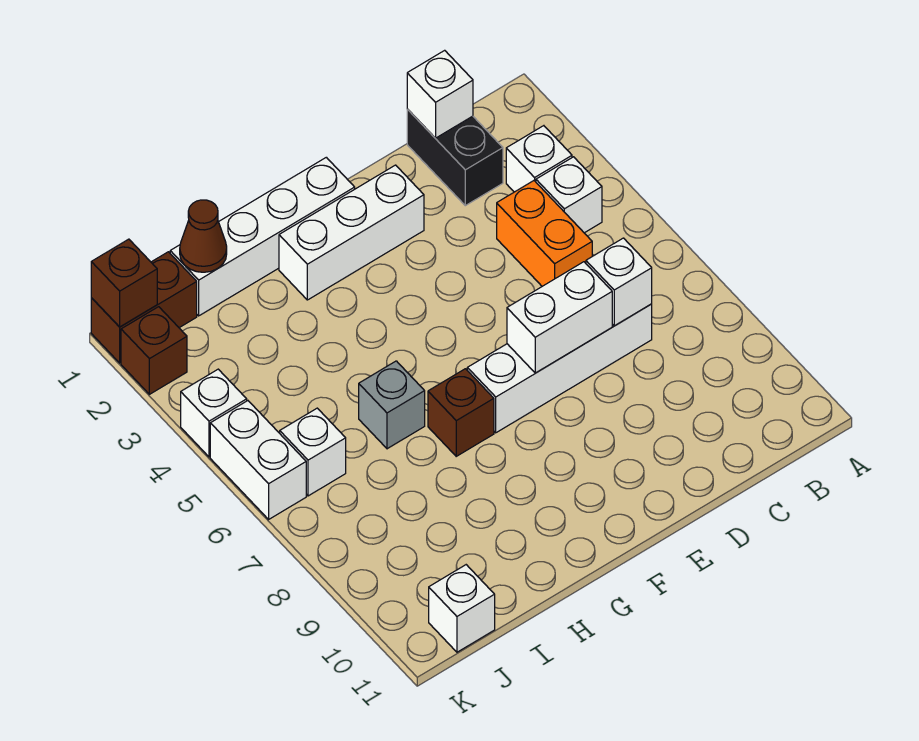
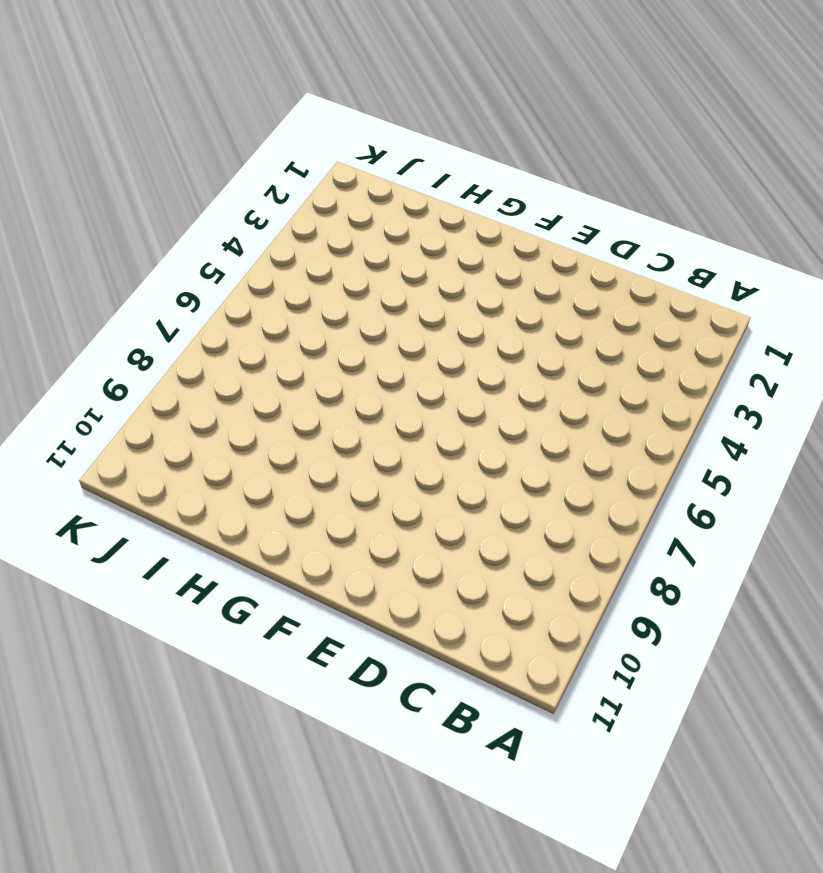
none -> white 1x1 brick [506,126,572,192]
none -> white 1x1 brick [536,157,602,233]
none -> black 1x2 brick [407,109,503,206]

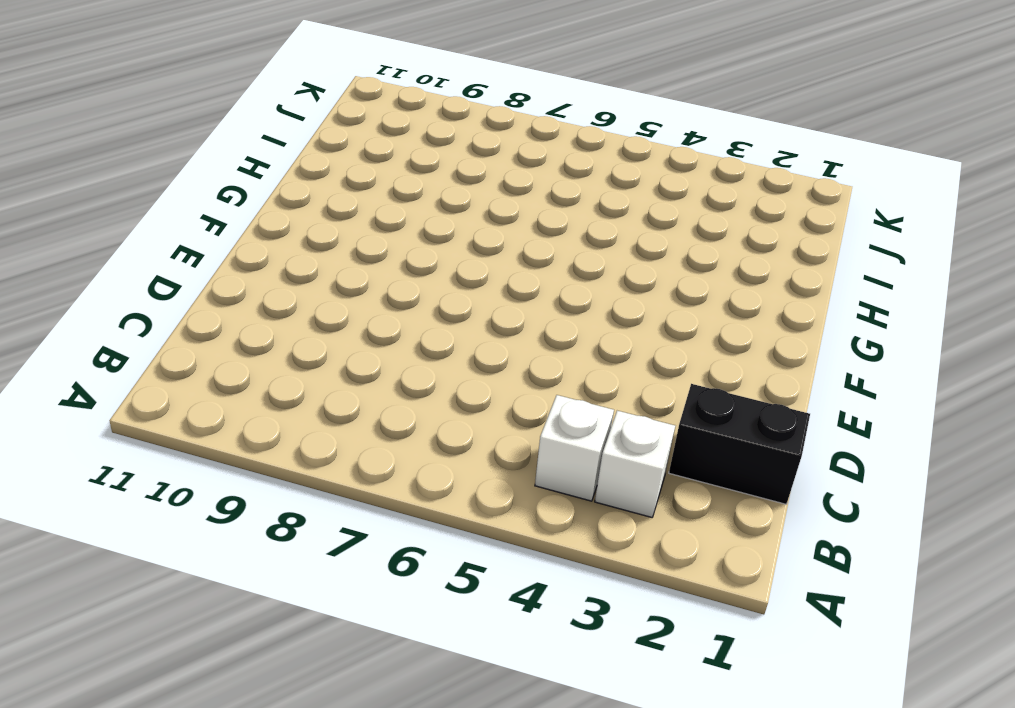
none -> orange 1x2 brick [497,181,592,286]
none -> white 1x4 brick [467,304,652,433]
none -> white 1x3 brick [279,165,424,300]

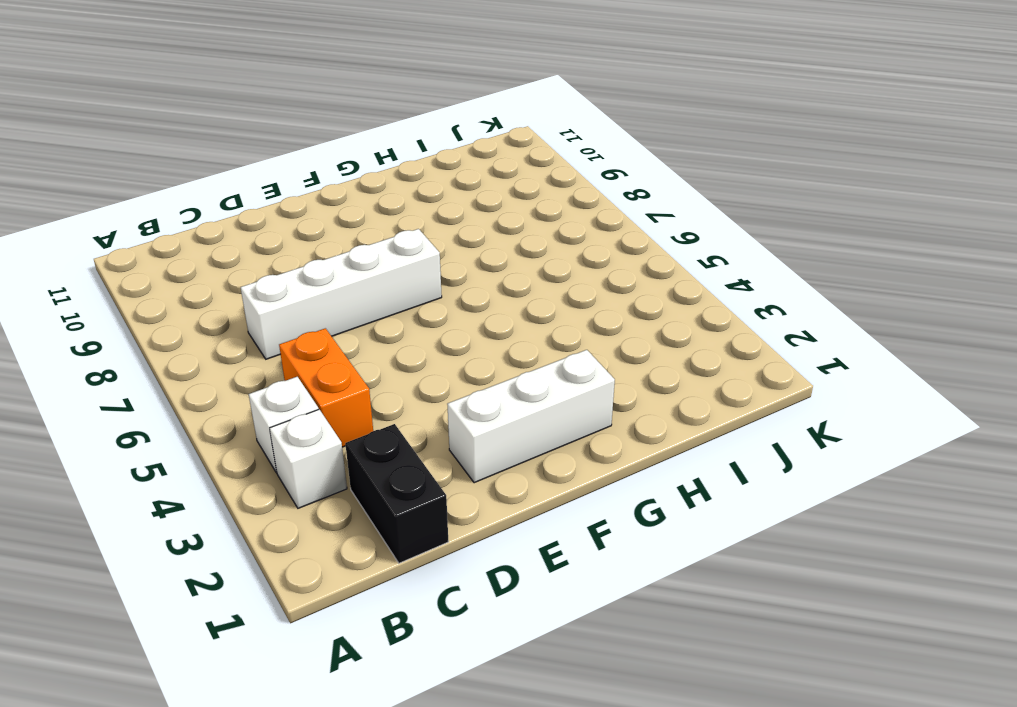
none -> white 1x4 brick [170,157,355,316]
none -> brown 1x1 brick [428,369,494,456]
none -> grey 1x1 brick [359,361,425,449]

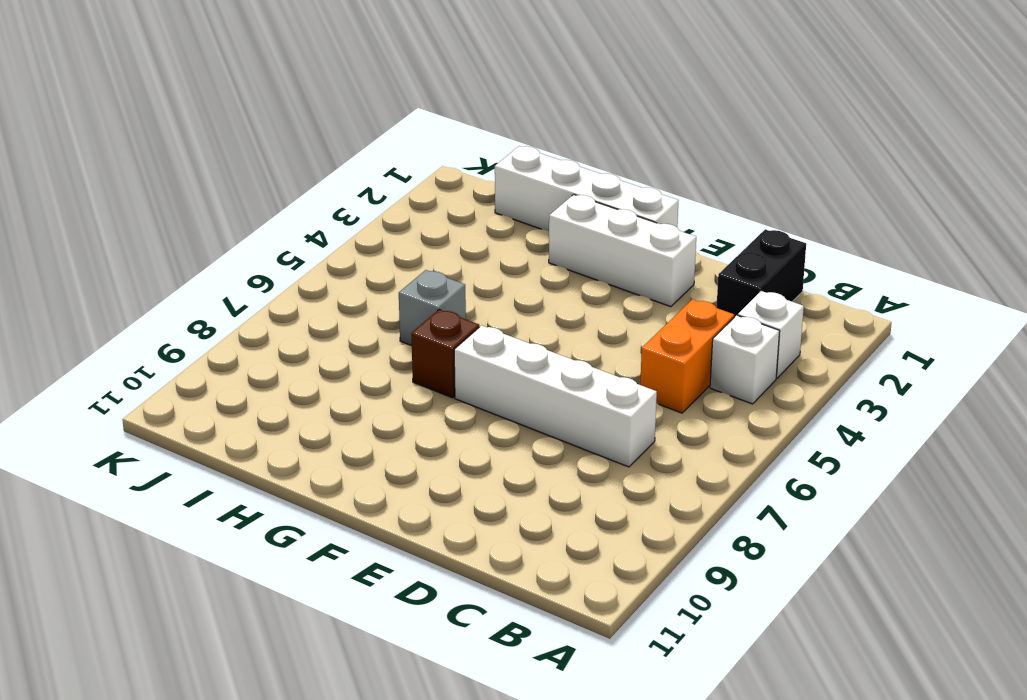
none -> brown 1x2 brick [91,252,197,363]
none -> white 1x1 brick [280,408,346,496]
none -> white 1x1 brick [429,565,495,652]

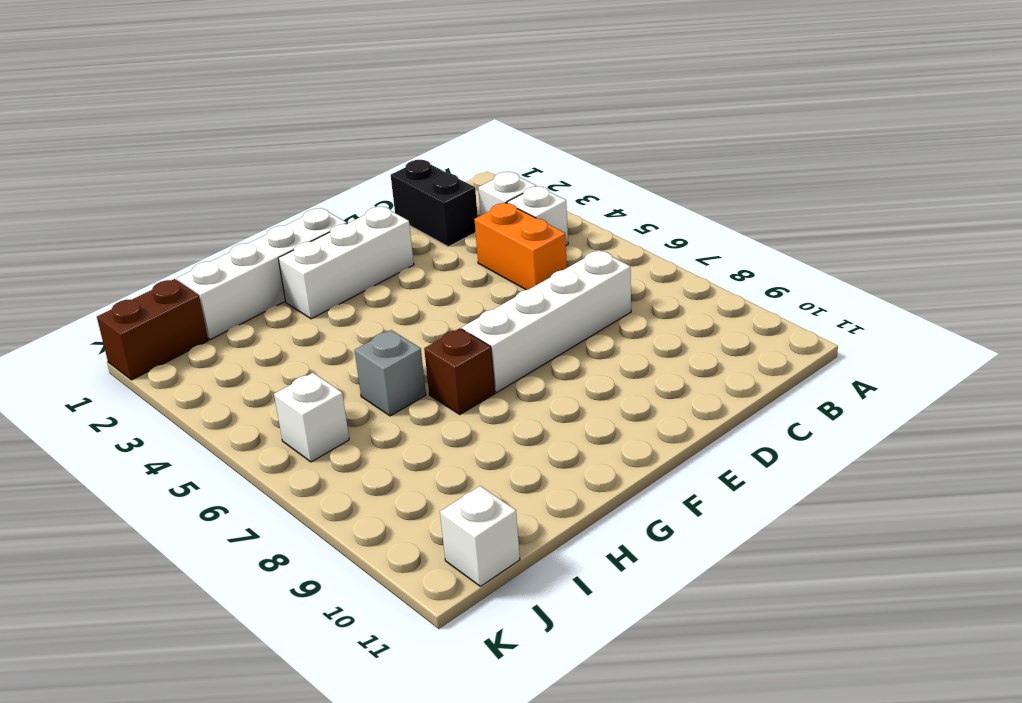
none -> brown 1x1 brick [121,307,187,394]
none -> white 1x1 brick [181,369,247,457]
none -> white 1x2 brick [210,401,306,519]

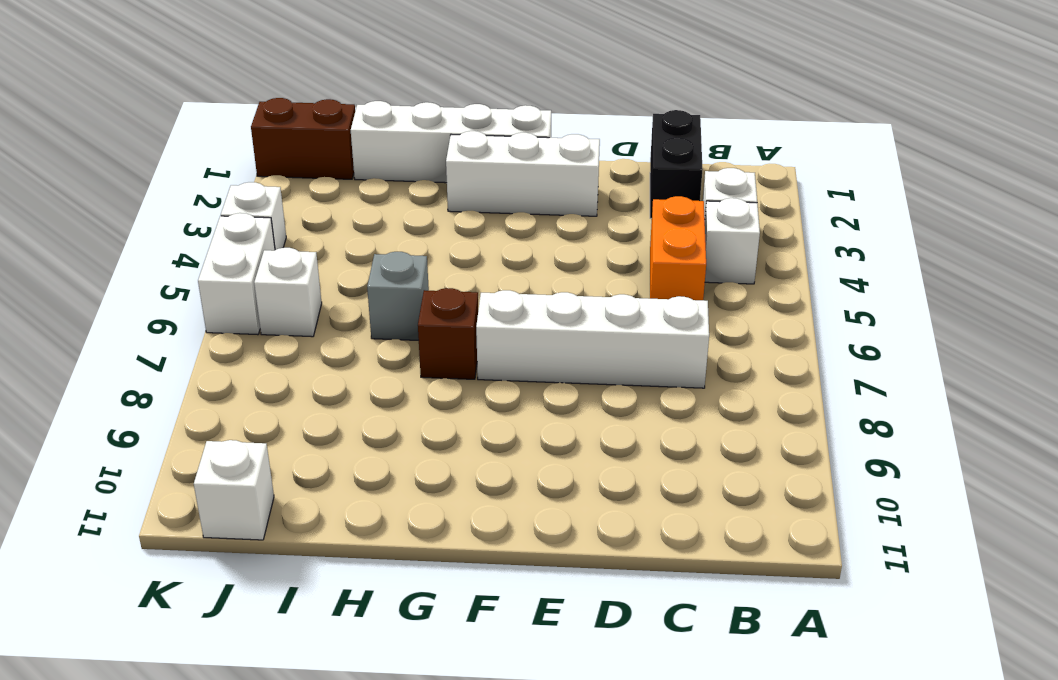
none -> brown 1x1 brick [121,307,187,394]
none -> white 1x1 brick [407,50,473,138]
none -> white 1x1 brick [586,238,652,326]

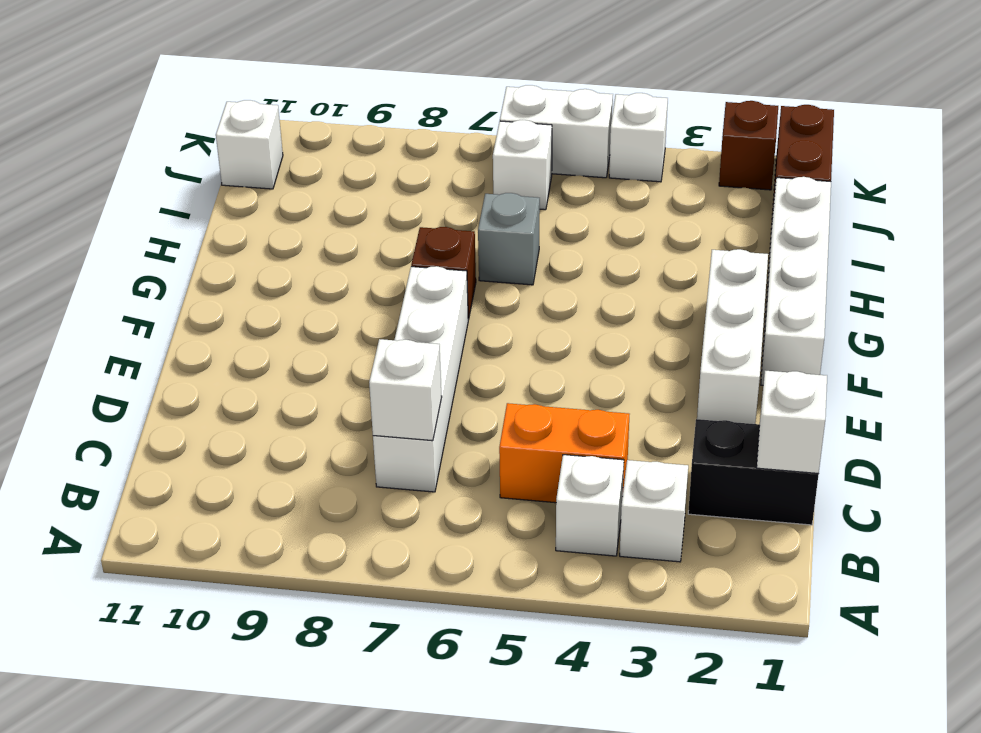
none -> white 1x2 brick [507,262,612,373]
none -> brown 1x1 cone [180,200,227,272]
none -> brown 1x1 brick [91,239,157,327]

